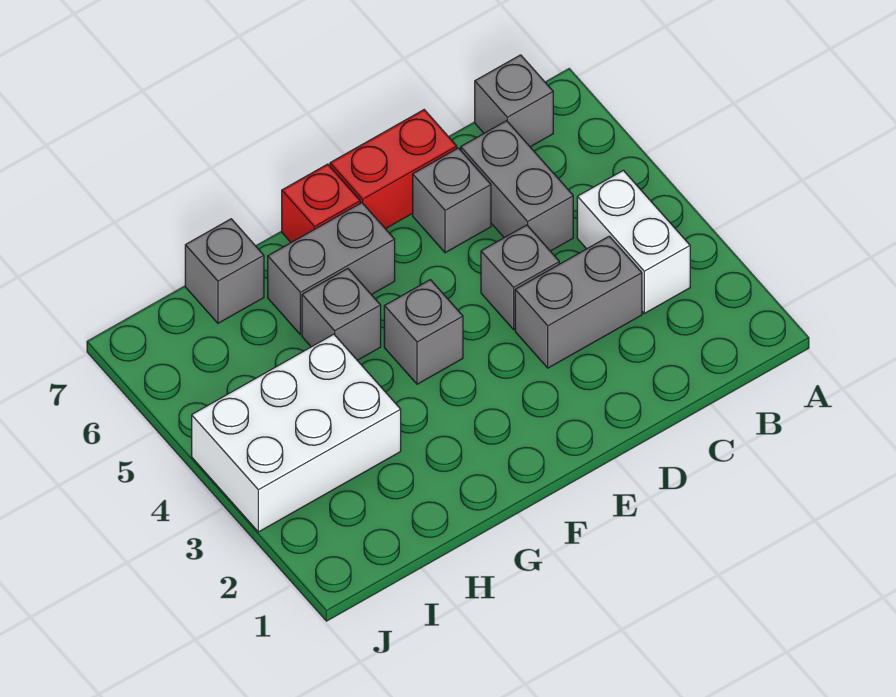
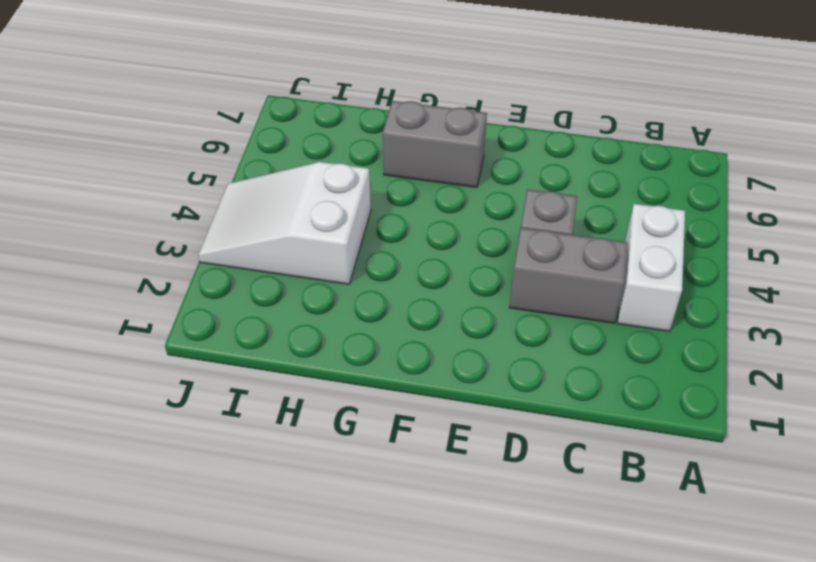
white 2x3 slope [198,162,371,284] -> white 2x3 brick [192,334,401,532]
none -> grey 1x1 brick [475,55,553,147]
none -> grey 1x2 brick [461,121,573,251]
none -> grey 1x1 brick [413,148,491,253]

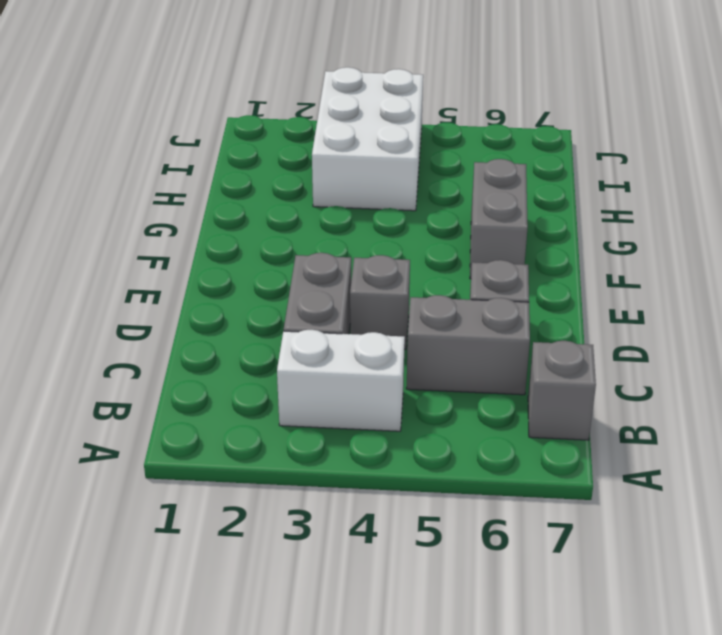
none -> red 1x2 brick [330,110,457,229]
none -> grey 1x1 brick [384,280,463,384]
none -> red 1x1 brick [282,164,360,242]

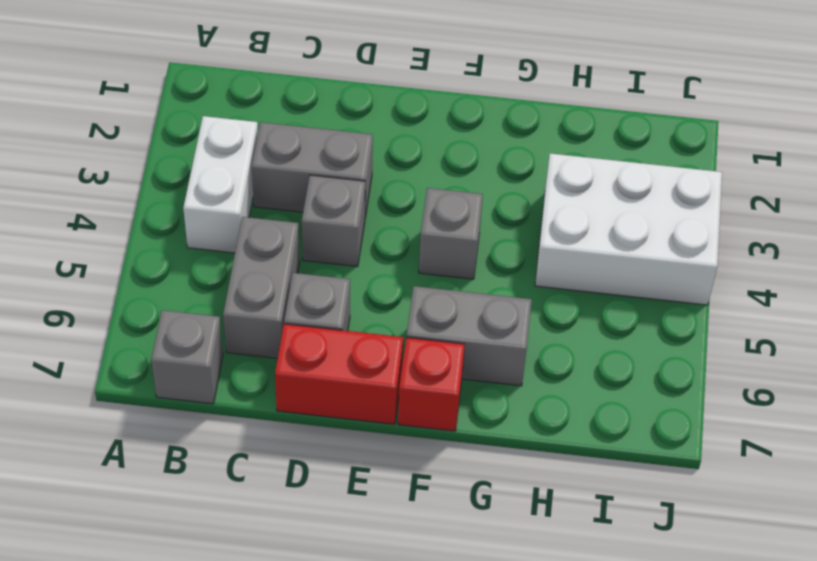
none -> grey 1x1 brick [302,269,381,360]
none -> grey 1x1 brick [185,219,264,323]

